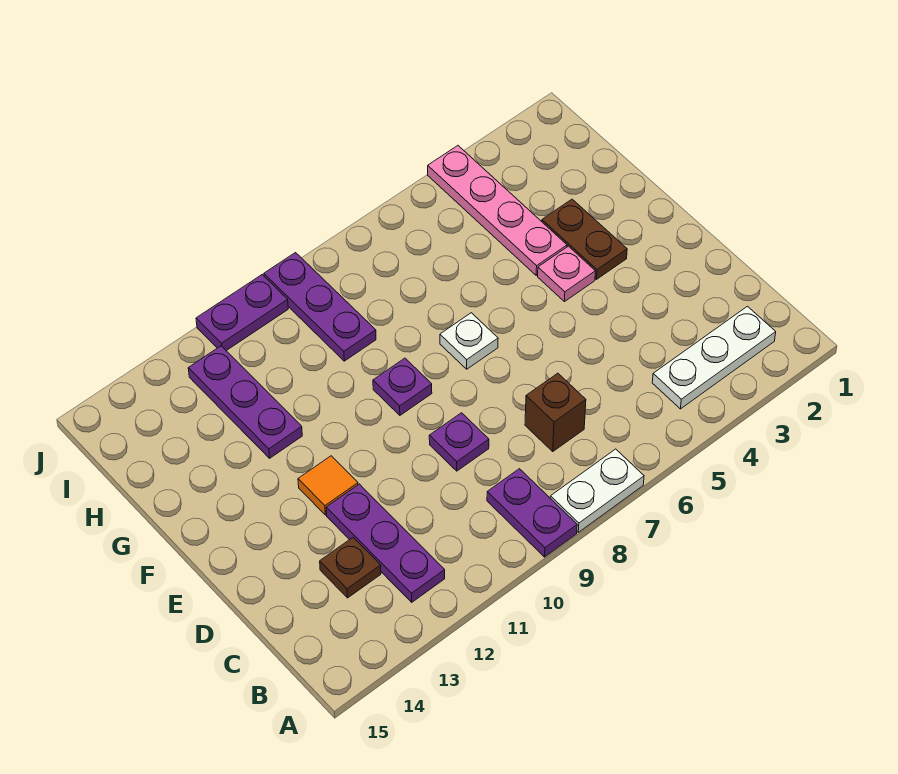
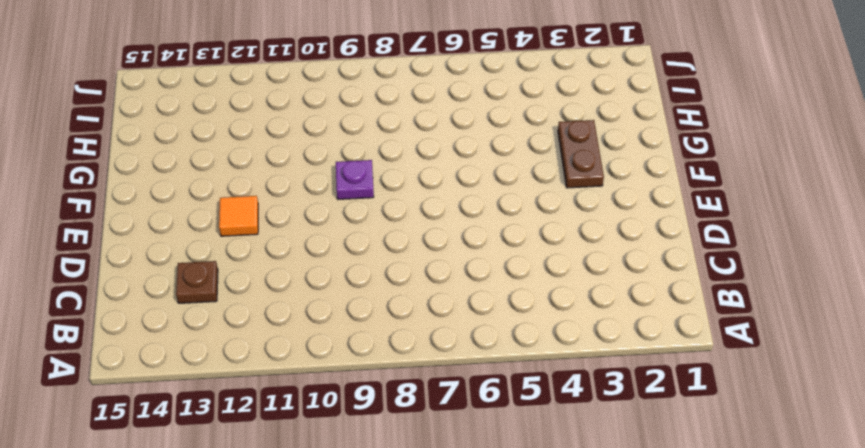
none -> white 1x2 plate [550,449,644,532]
none -> purple 1x2 plate [487,469,577,557]
none -> white 1x3 plate [652,306,776,409]

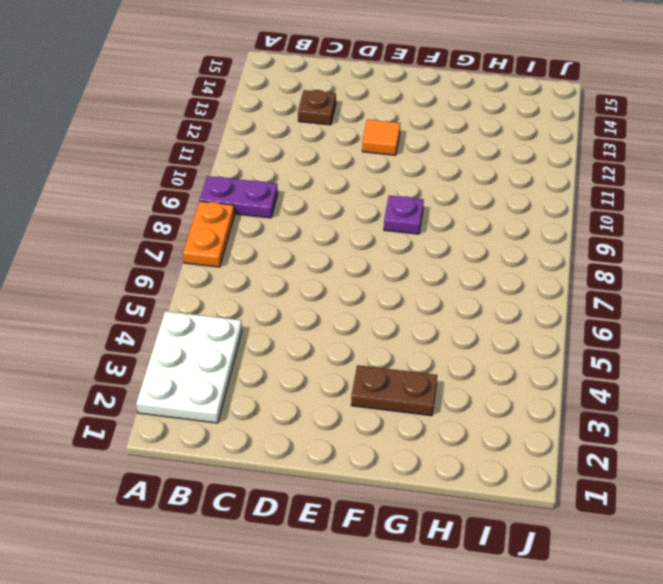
white 2x3 plate [136,311,242,423] -> white 1x3 plate [652,306,776,409]
orange 1x2 plate [183,201,235,267] -> white 1x2 plate [550,449,644,532]
none -> purple 1x3 plate [326,484,445,602]
none -> brown 1x1 brick [525,373,586,451]
none -> purple 1x1 plate [429,413,489,471]

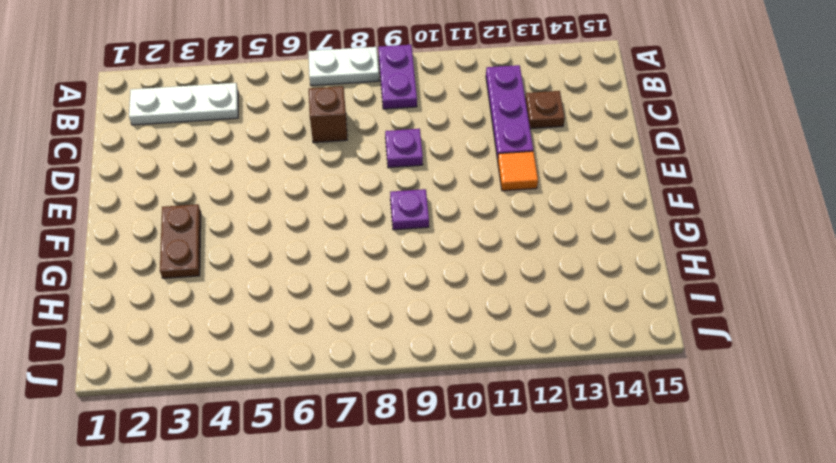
none -> pink 1x1 plate [538,246,595,302]
none -> white 1x1 plate [440,313,498,369]
none -> pink 1x4 plate [428,146,567,275]

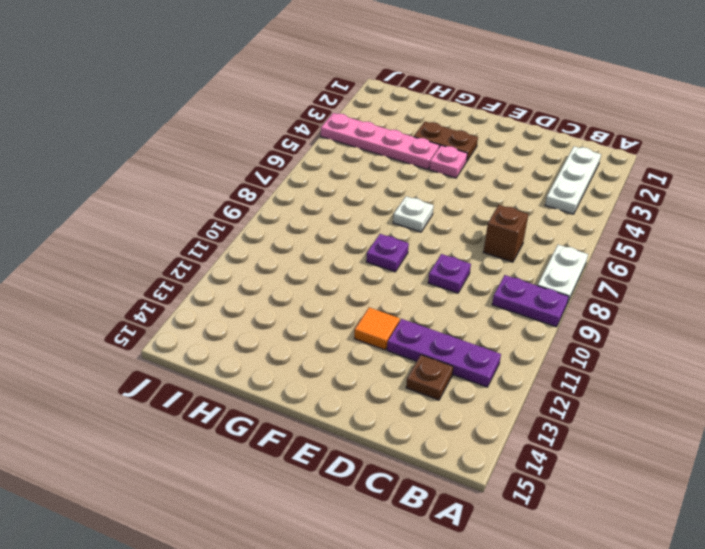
none -> purple 1x3 plate [188,346,302,458]
none -> purple 1x3 plate [264,253,376,361]
none -> purple 1x2 plate [196,275,288,351]

